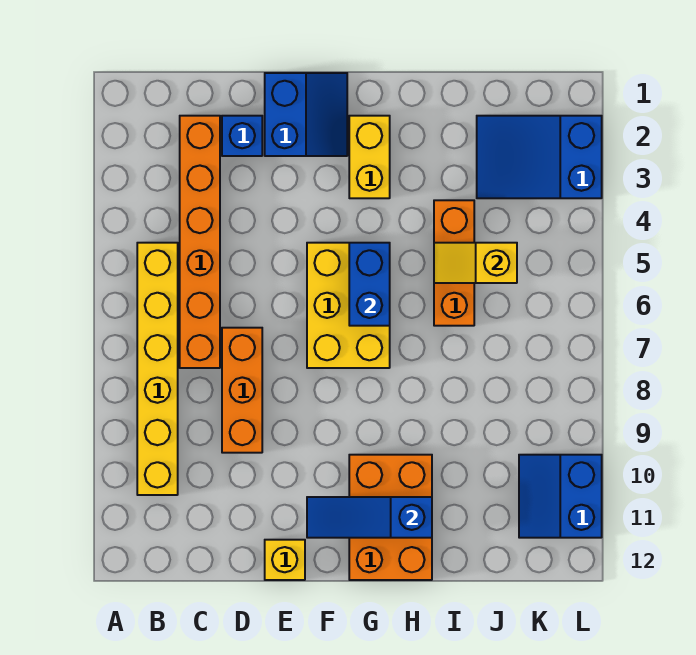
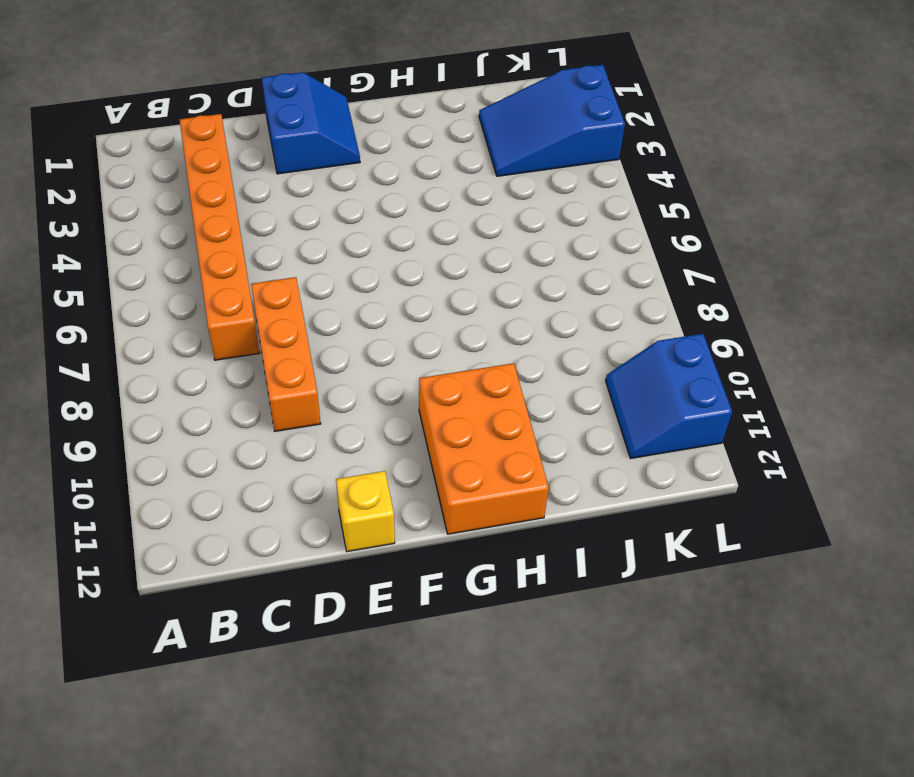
none -> yellow 1x6 brick [137,243,178,495]
none -> blue 1x1 brick [222,116,262,156]
none -> yellow 2x3 brick [307,243,390,368]

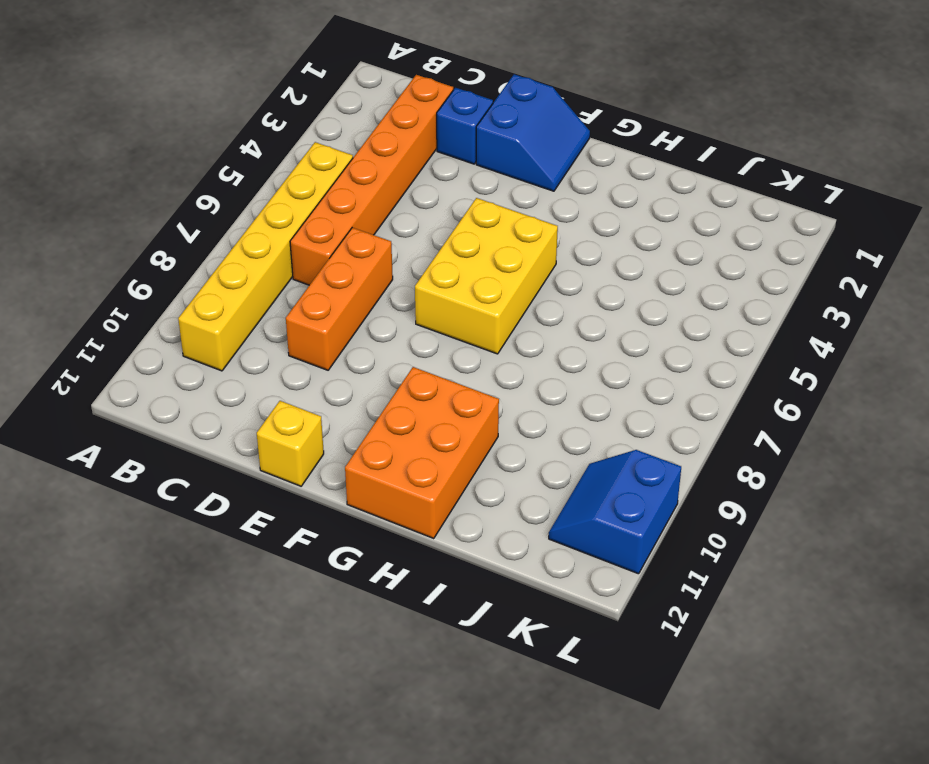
none -> yellow 1x2 brick [349,116,390,198]
none -> orange 1x3 brick [434,200,474,326]
none -> blue 2x3 slope [477,116,602,198]

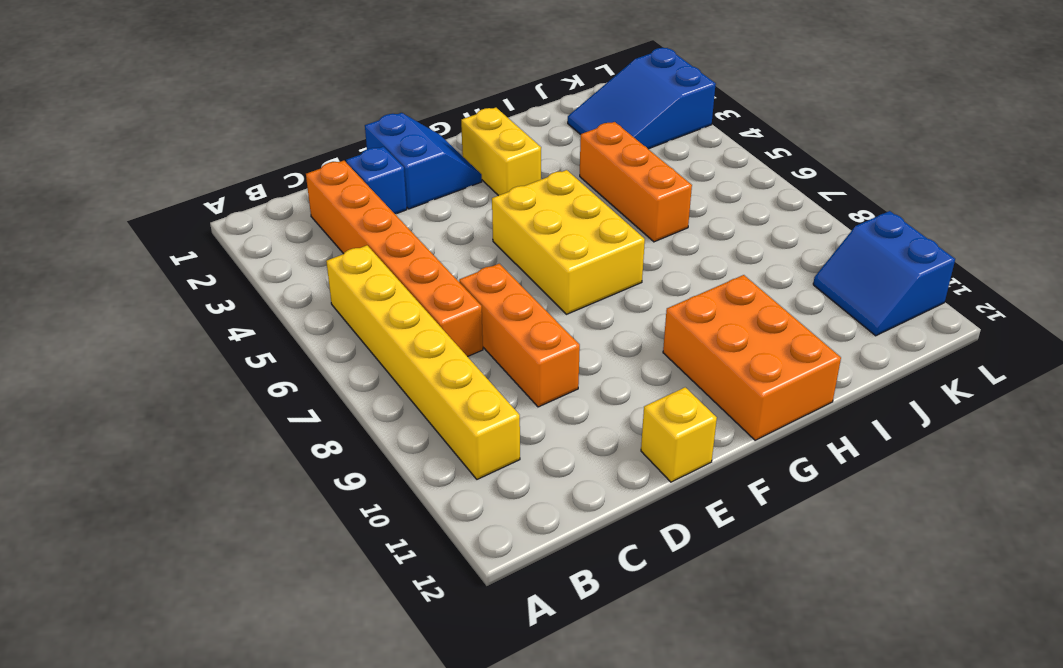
none -> blue 1x3 slope [307,497,432,538]
none -> blue 1x2 brick [349,243,390,326]
none -> yellow 1x2 slope [434,243,517,283]

